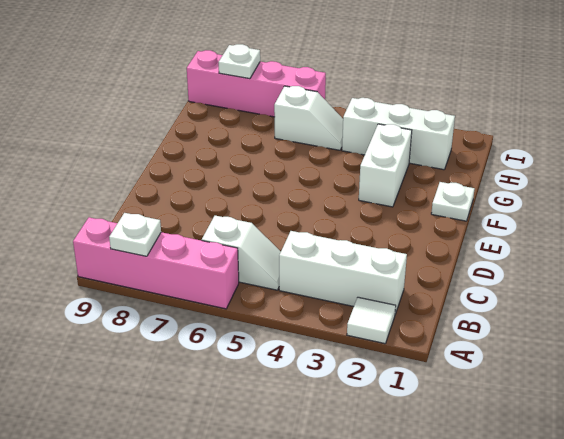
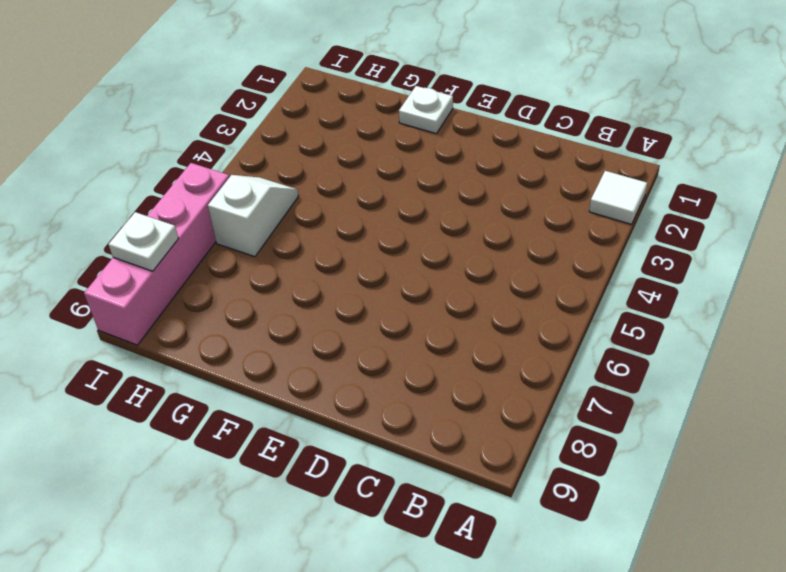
none -> pink 1x4 brick [73,217,239,309]
none -> white 1x3 brick [279,231,407,314]

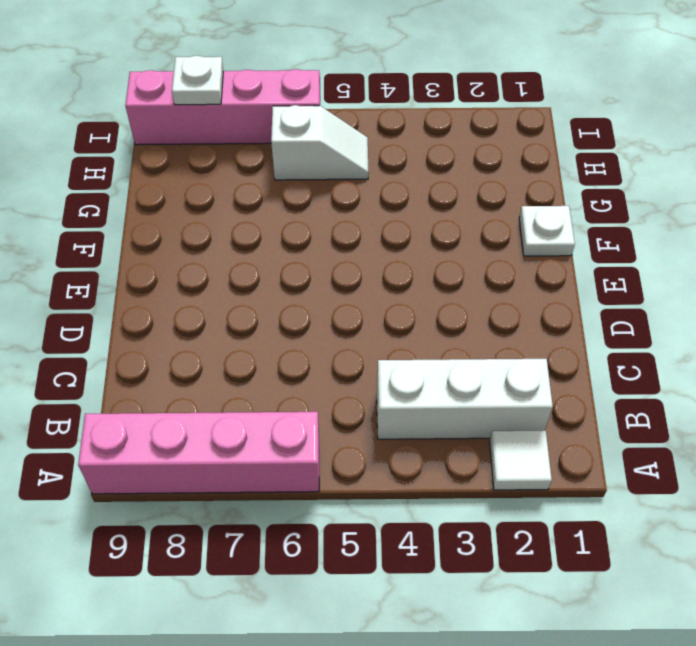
none -> white 1x2 slope [202,216,281,290]
none -> white 1x2 brick [359,124,412,207]

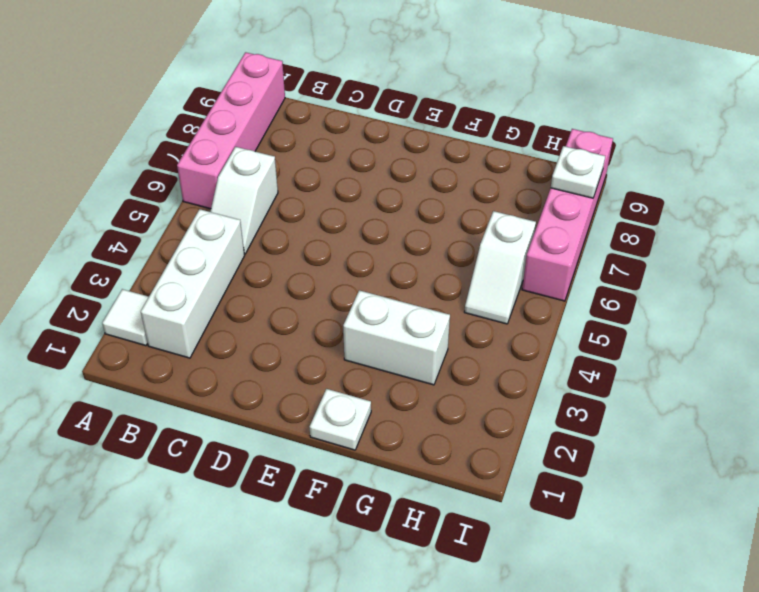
none -> white 1x3 brick [342,98,455,170]
none -> white 1x1 plate [109,213,161,256]

